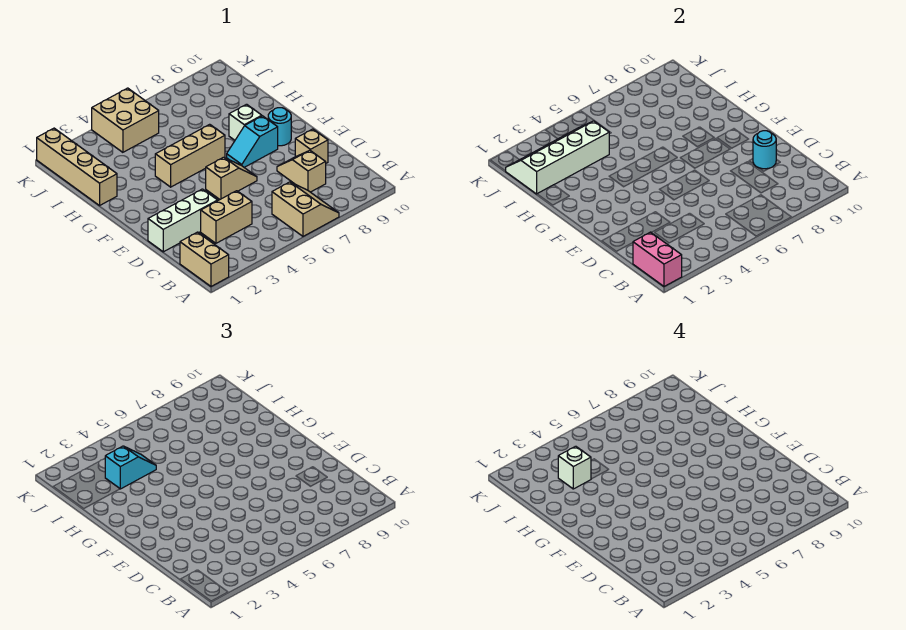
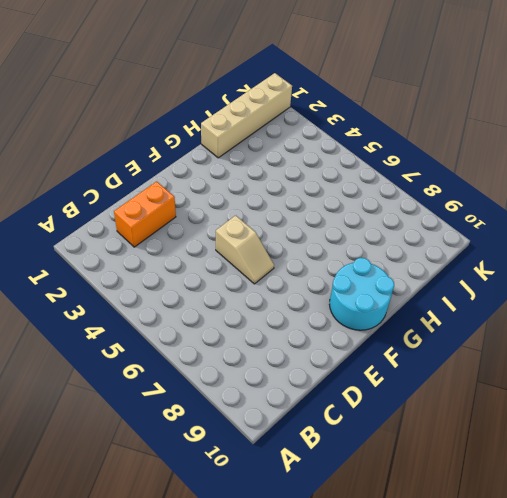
orange 1x2 brick [114,181,176,247] -> white 1x3 brick [148,189,218,252]
cyan 2x2 round brick [330,258,394,330] -> cyan 1x1 round brick [268,108,291,146]
none -> tan 1x2 brick [180,232,229,286]
none -> tan 2x2 slope [272,182,339,236]
none -> tan 1x2 brick [201,191,252,243]

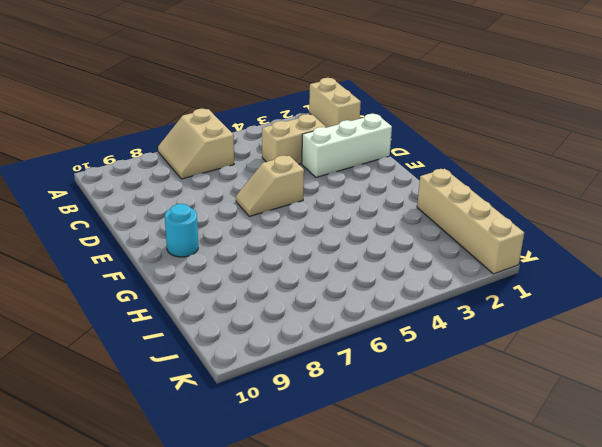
none -> tan 1x2 slope [277,150,326,192]
none -> tan 1x1 brick [295,129,328,163]
none -> cyan 1x2 slope [227,116,278,168]

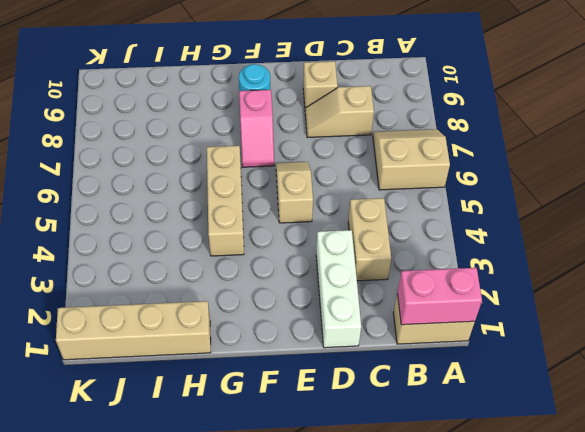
pink 1x2 slope [239,90,274,167] -> cyan 1x2 slope [227,116,278,168]
none -> white 1x1 brick [229,104,262,140]
none -> tan 2x2 brick [92,88,159,152]
none -> cyan 1x1 round brick [753,131,776,169]

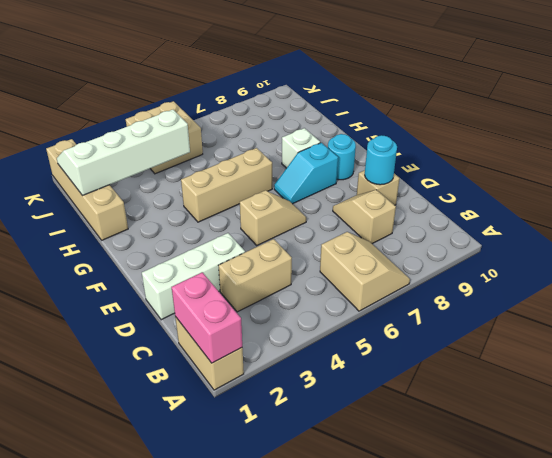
none -> cyan 1x2 slope [105,446,156,489]
none -> white 1x1 brick [558,446,591,489]

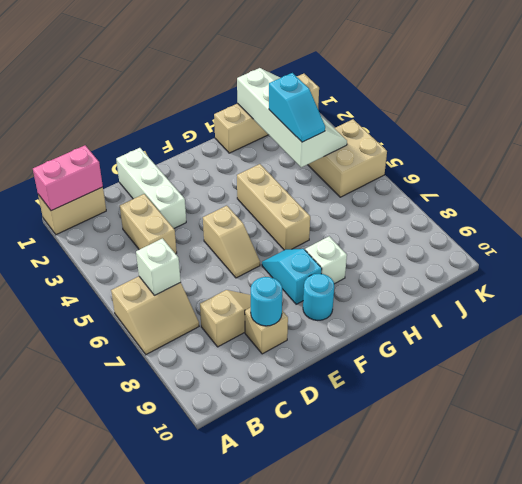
white 1x1 brick [136,238,181,295] -> white 1x1 brick moved to [558,446,591,489]

